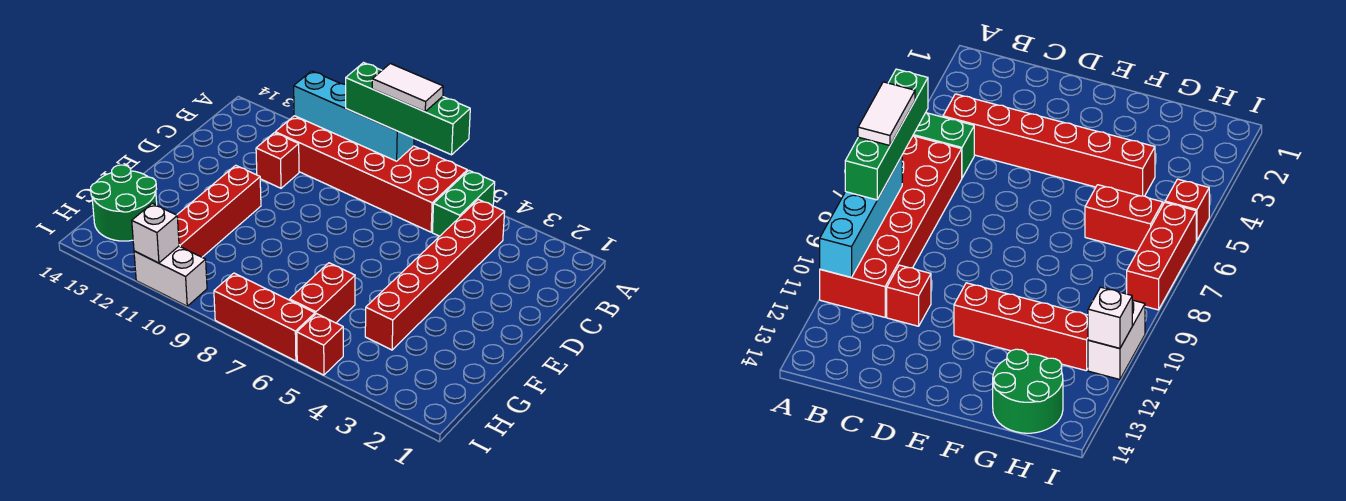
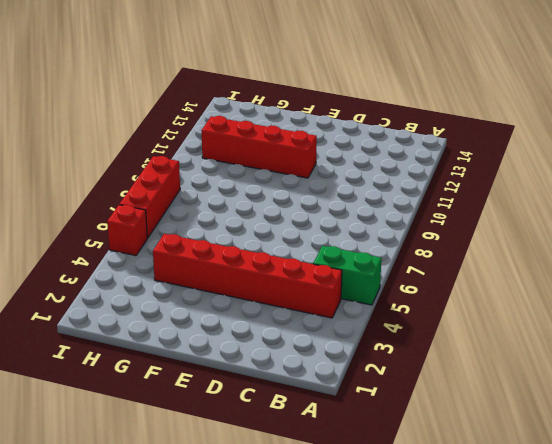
none -> red 2x6 brick [275,116,467,232]
none -> red 1x1 brick [256,133,299,188]
none -> red 1x2 brick [290,263,355,323]

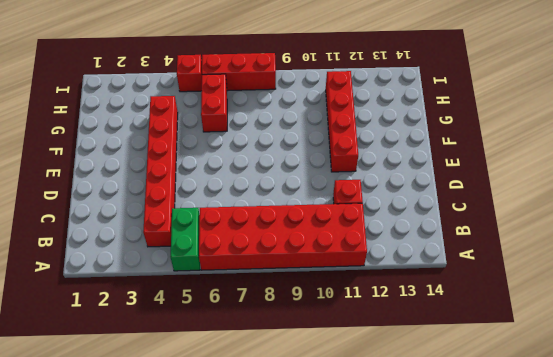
none -> green 2x2 round brick [91,165,157,241]
none -> white 1x2 brick [134,246,207,306]
none -> cyan 1x4 brick [294,71,414,161]

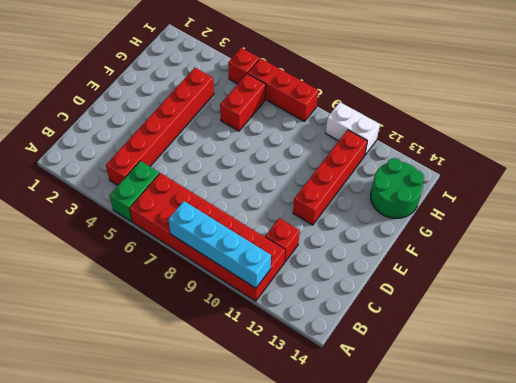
none -> white 1x1 brick [132,203,179,263]
none -> green 1x4 brick [346,63,470,155]
none -> white 1x2 tile [372,64,443,112]

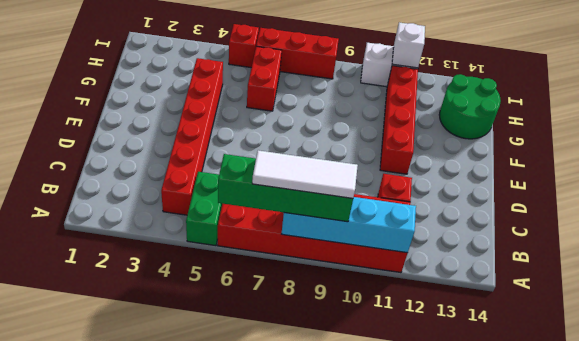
white 1x3 tile [252,150,358,198] -> white 1x2 tile [372,64,443,112]

